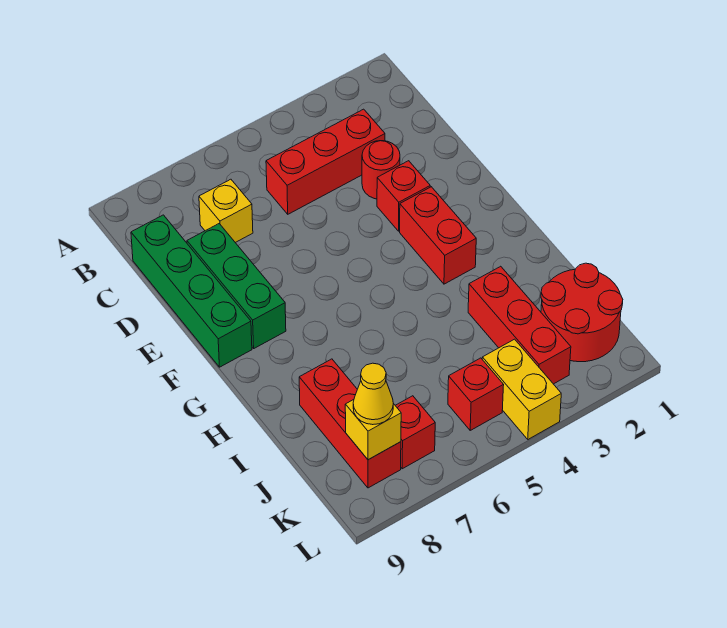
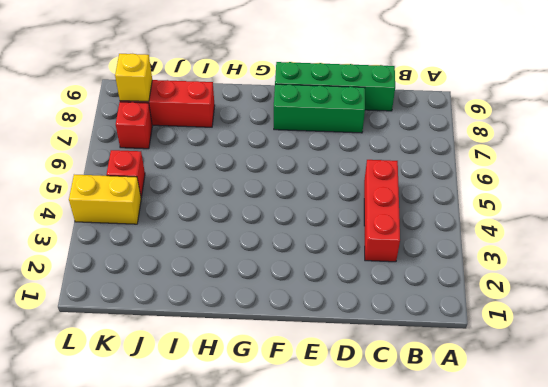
none -> yellow 1x1 brick [199,179,253,243]
none -> red 1x1 round brick [362,141,400,199]
none -> red 1x1 brick [377,161,430,231]

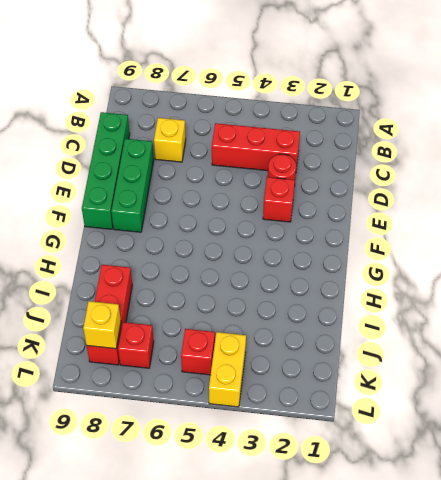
none -> red 1x2 brick [400,187,476,284]
none -> red 1x3 brick [468,266,571,384]
none -> red 2x2 round brick [541,263,623,362]

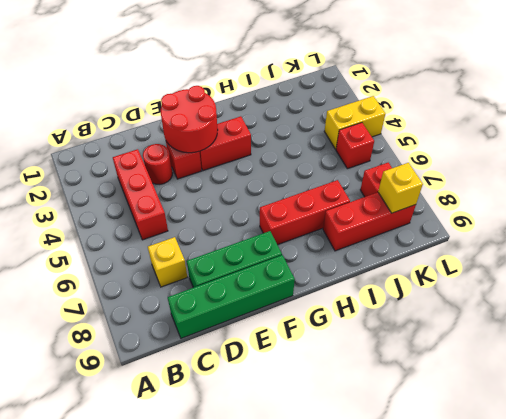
red 2x2 round brick [161,86,218,153] -> red 2x2 round brick moved to [541,263,623,362]
red 1x3 brick [260,180,350,245] -> red 1x3 brick moved to [468,266,571,384]
none -> yellow 1x1 cone [353,363,393,425]

